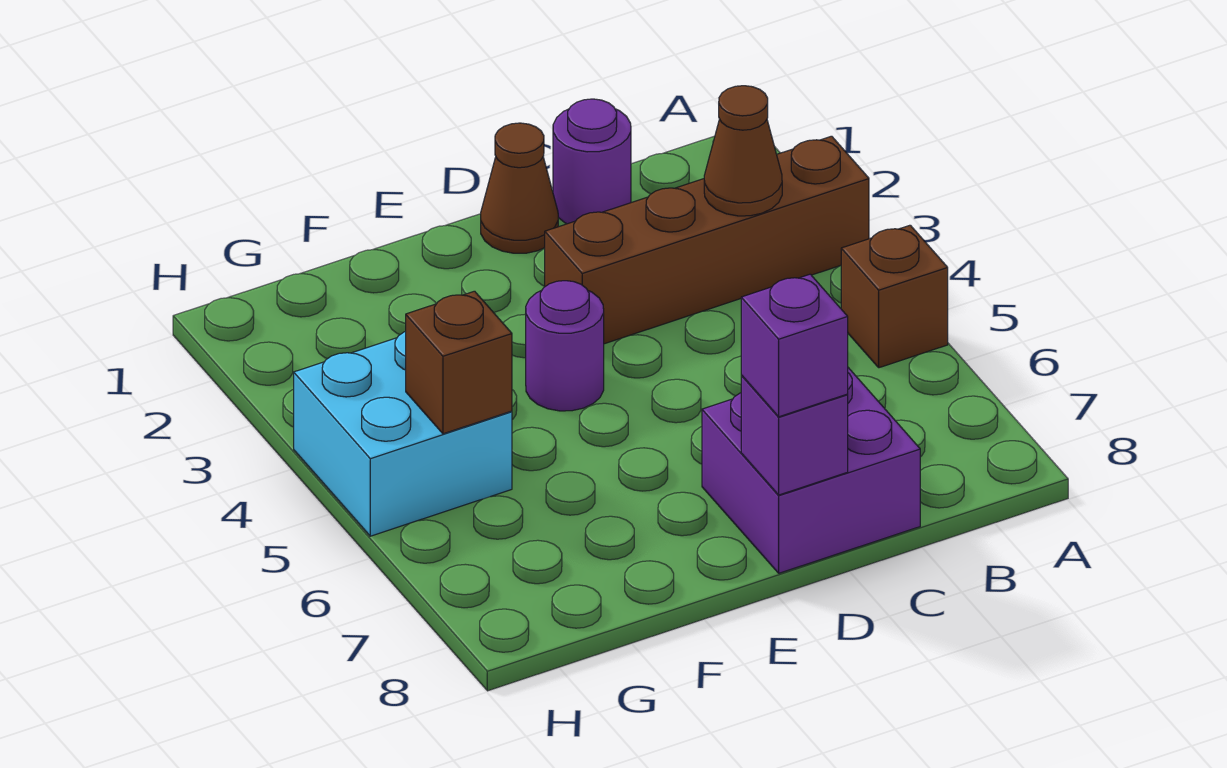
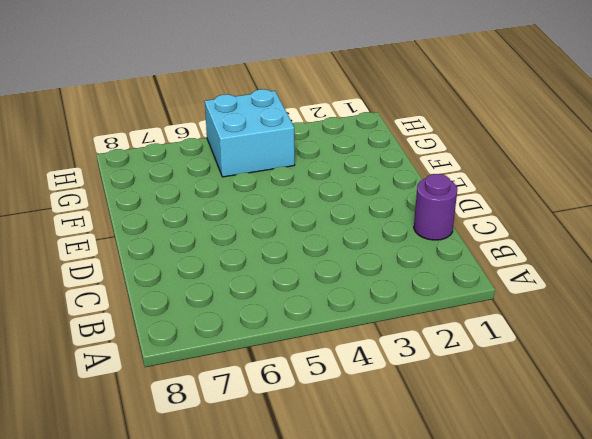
none -> brown 1x4 brick [545,136,869,344]
none -> brown 1x1 brick [841,225,948,368]

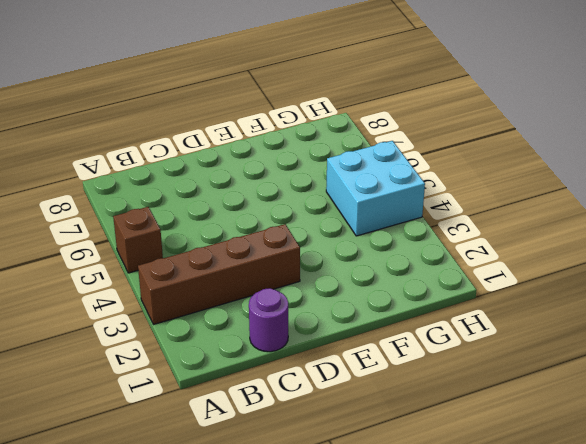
none -> purple 2x2 brick [702,368,920,573]
none -> brown 1x1 cone [481,123,558,253]

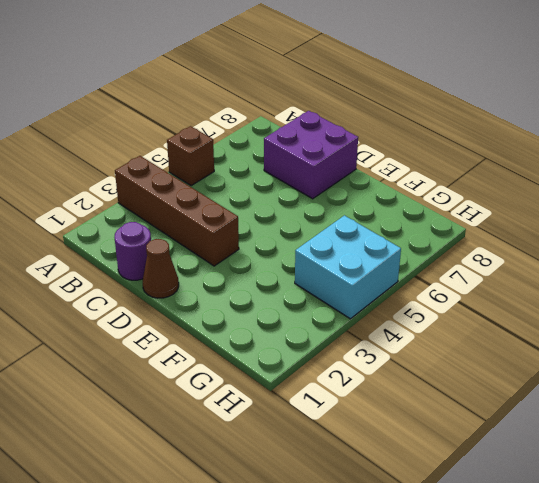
none -> purple 1x1 round brick [526,281,604,411]
none -> brown 1x1 cone [704,86,782,216]

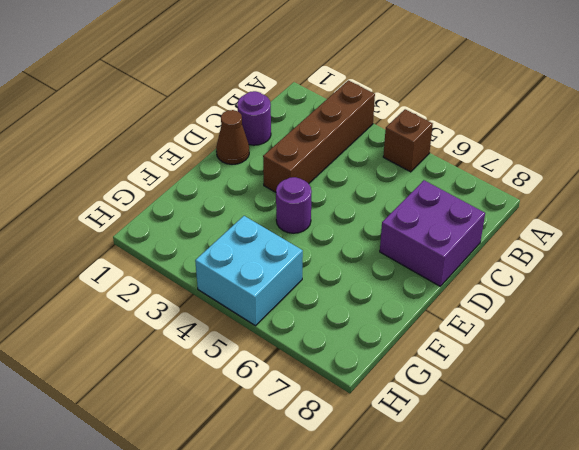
none -> brown 1x1 cone [704,86,782,216]
none -> purple 1x1 brick [741,376,848,495]

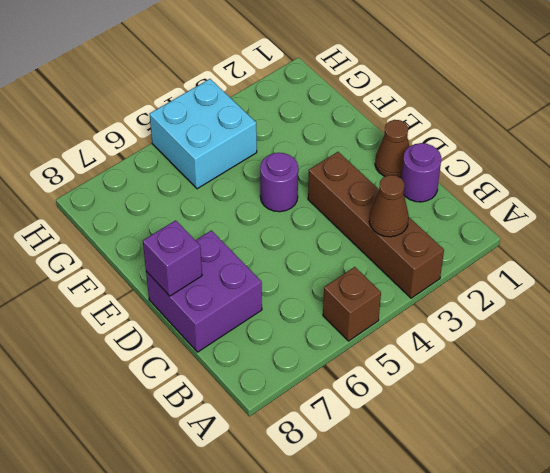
none -> brown 1x1 brick [406,291,512,434]
none -> purple 1x1 brick [741,274,848,417]

